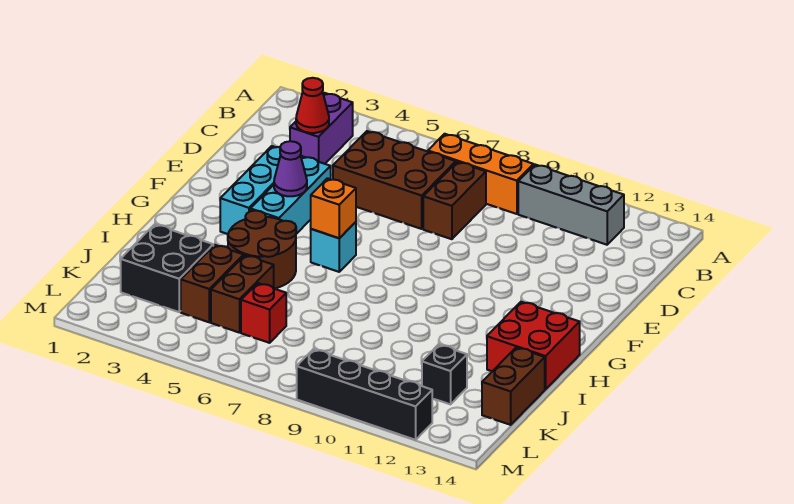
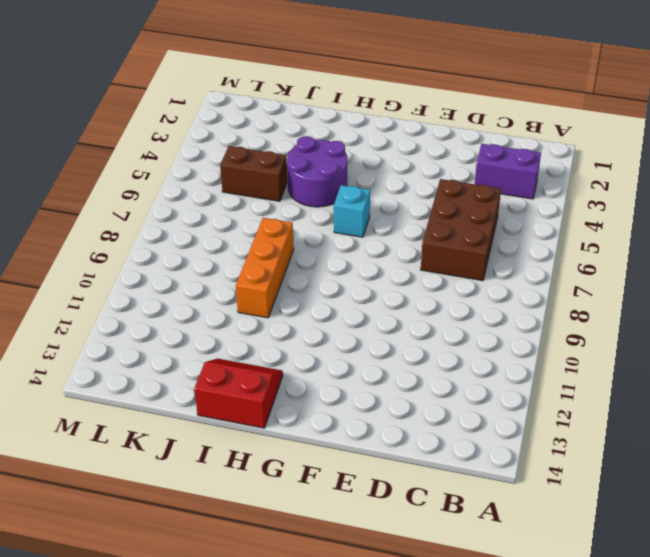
purple 2x2 round brick [287,136,347,207] -> brown 2x2 round brick [228,211,296,289]
red 2x2 slope [194,359,283,428] -> red 2x2 brick [487,302,580,389]
orange 1x3 brick [236,218,294,318] -> orange 1x3 brick moved to [428,134,533,214]
none -> grey 1x3 brick [518,165,624,245]
none -> brown 1x2 brick [423,162,486,239]
none -> cyan 1x3 brick [220,146,280,234]

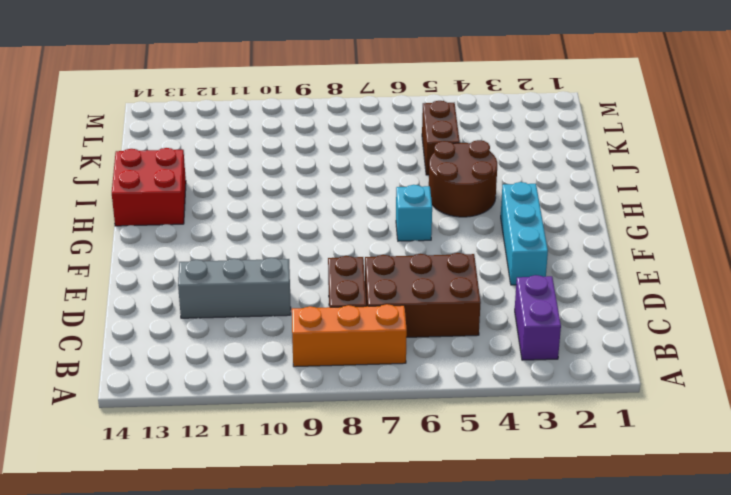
grey 1x3 brick [178,258,291,318] -> grey 1x3 brick moved to [518,165,624,245]
none -> cyan 1x3 brick [250,156,331,234]
none -> black 2x2 brick [121,224,213,312]
none -> brown 1x2 brick [181,245,243,322]

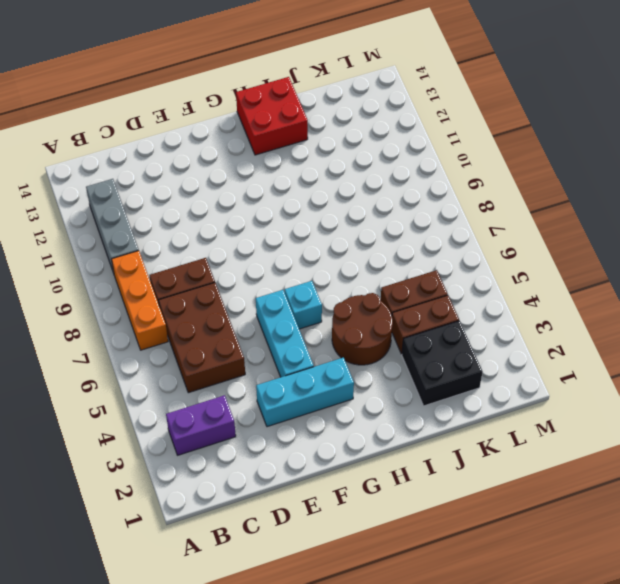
cyan 1x3 brick [256,290,314,377] -> cyan 1x3 brick turned to [250,156,331,234]
none -> brown 1x2 brick [482,347,545,425]
none -> red 1x1 brick [241,283,286,343]
none -> black 1x1 brick [422,344,467,404]

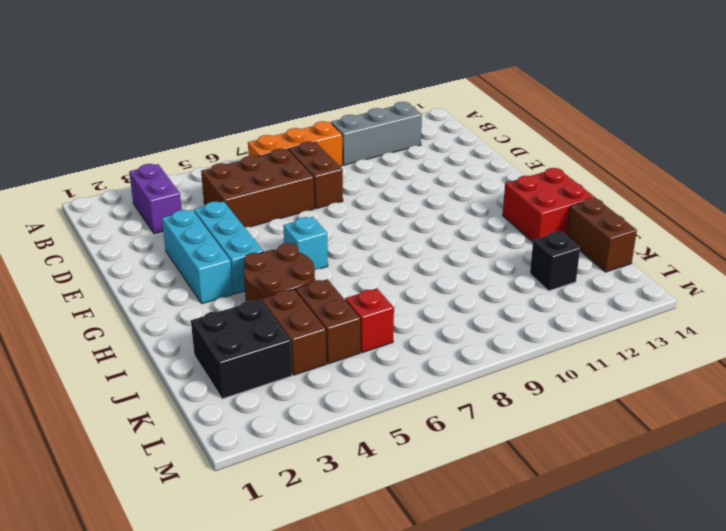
none -> black 1x4 brick [297,349,432,440]
none -> red 1x1 cone [296,78,329,133]
none -> purple 1x1 cone [274,141,307,196]

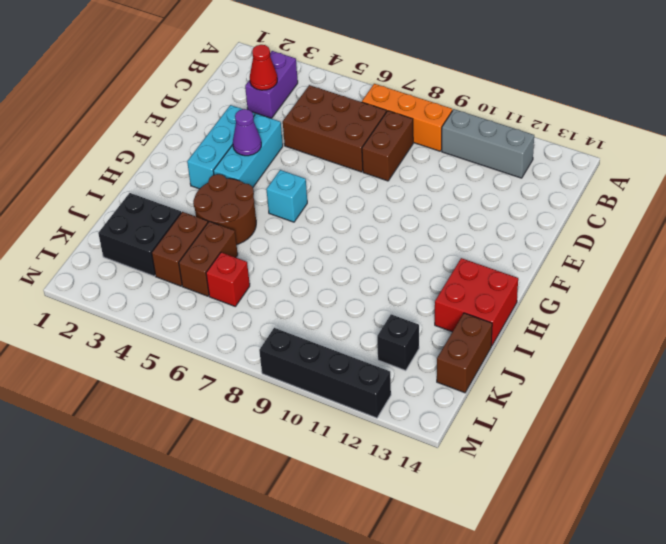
none -> orange 1x1 brick [310,178,356,238]

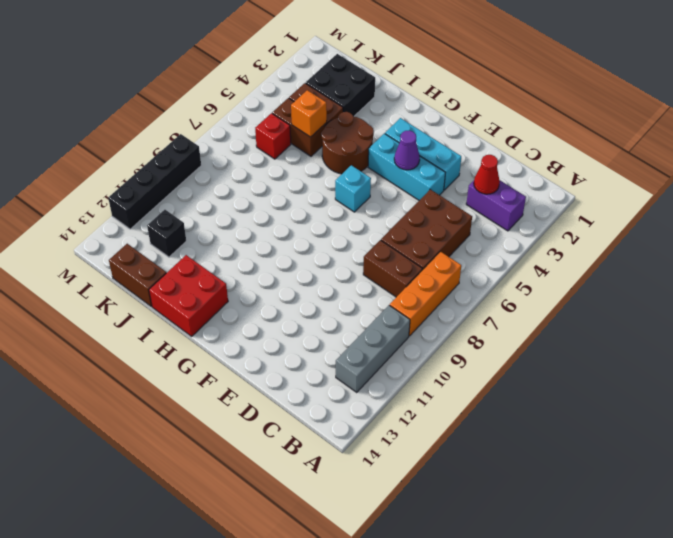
orange 1x1 brick [291,90,327,137] -> orange 1x1 brick moved to [310,178,356,238]

